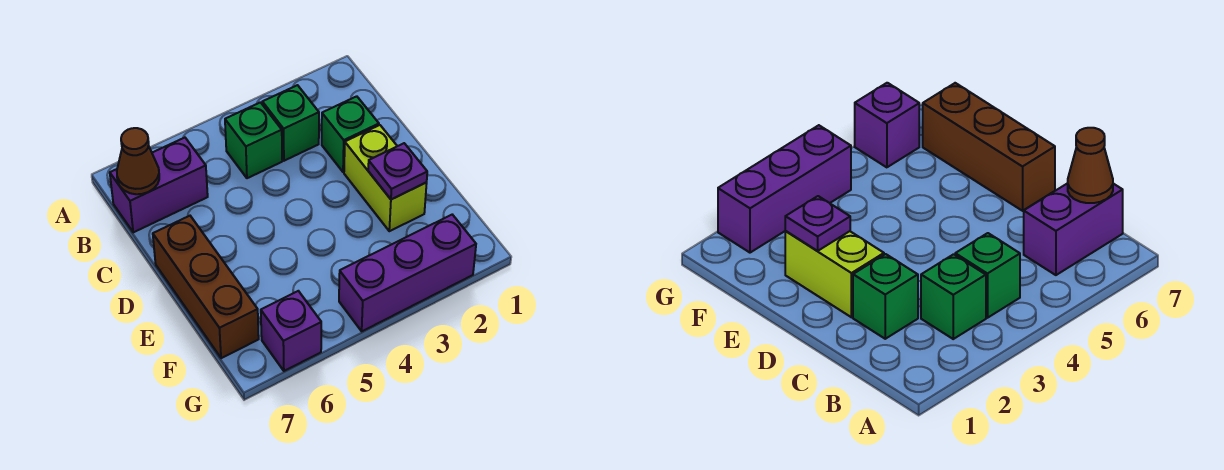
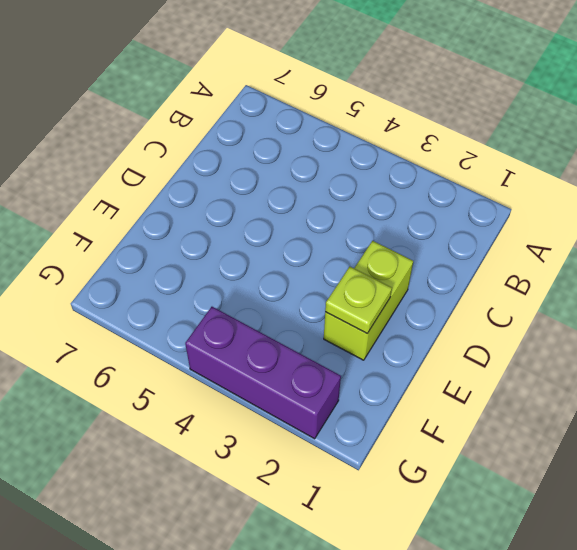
lime 1x1 plate [325,267,392,333] -> purple 1x1 plate [368,143,427,199]
none -> green 1x1 brick [262,85,319,161]
none -> green 1x1 brick [225,102,282,178]

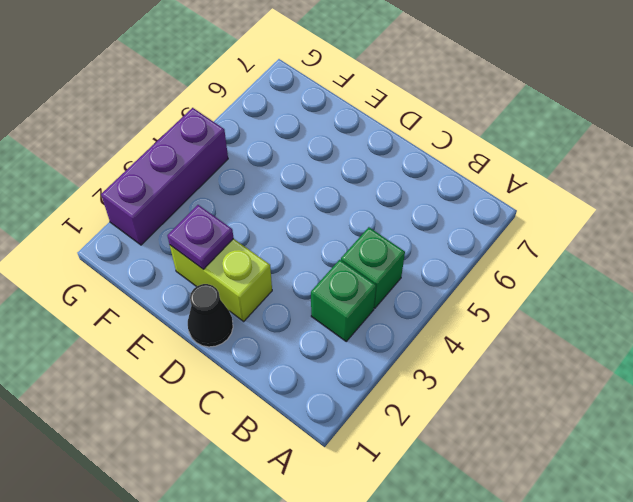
black 1x1 cone [188,284,233,347] -> none
none -> purple 1x2 brick [110,138,208,232]
none -> green 1x1 brick [322,96,379,172]

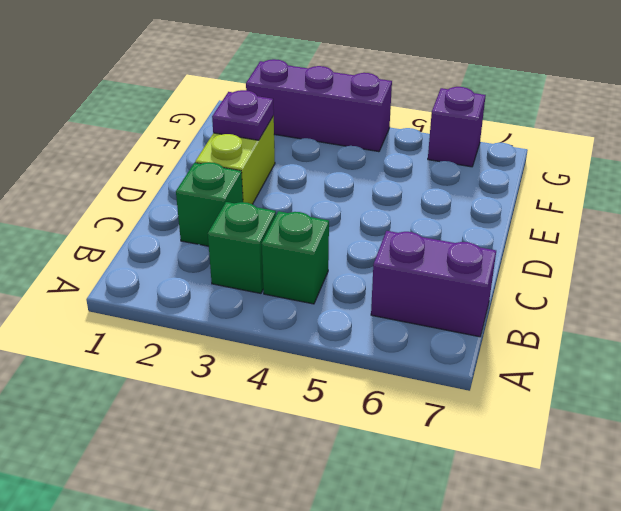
none -> brown 1x3 brick [153,216,259,358]
none -> brown 1x1 cone [117,128,159,194]

